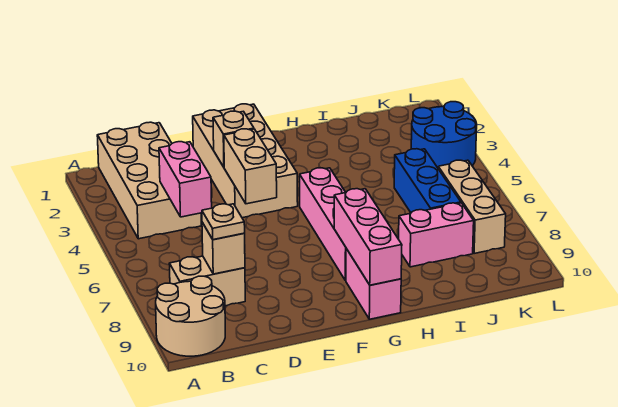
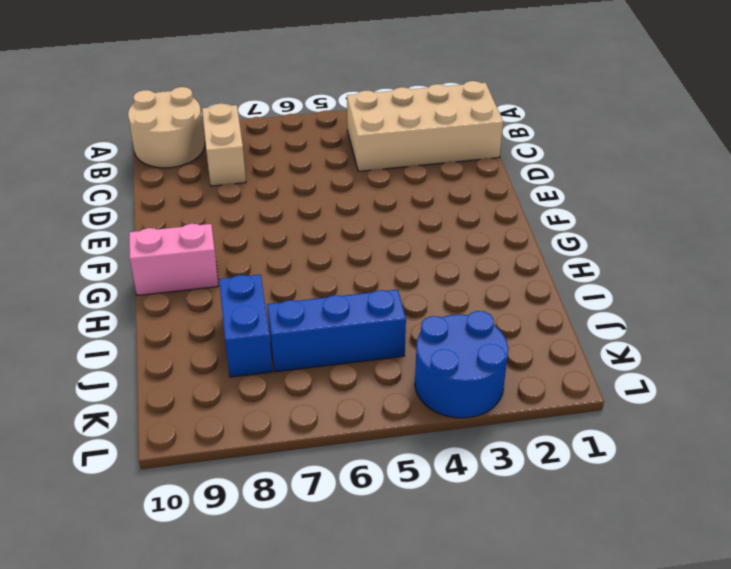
blue 1x2 brick [219,275,272,377] -> pink 1x2 brick [399,203,474,267]
none -> tan 2x4 brick [193,104,298,218]
none -> pink 1x4 brick [300,168,346,281]
none -> tan 1x3 brick [438,160,506,253]

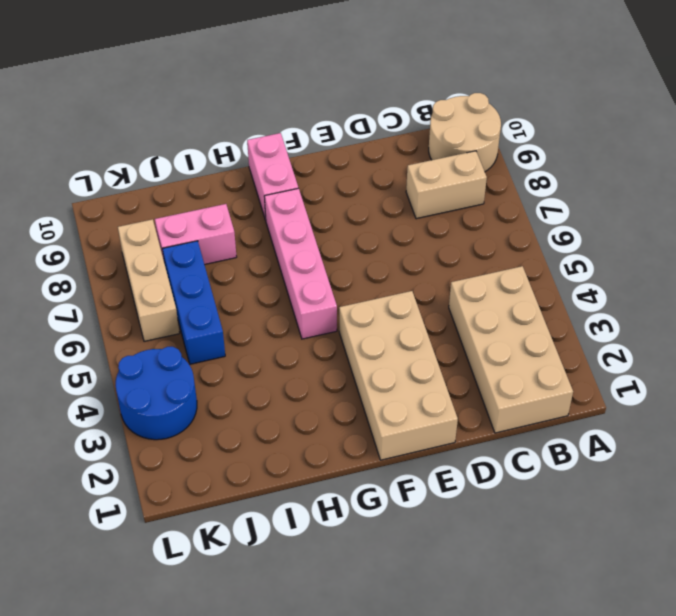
none -> pink 1x2 brick [159,142,212,217]
none -> tan 1x1 brick [202,222,245,274]
none -> tan 1x1 brick [213,111,254,167]

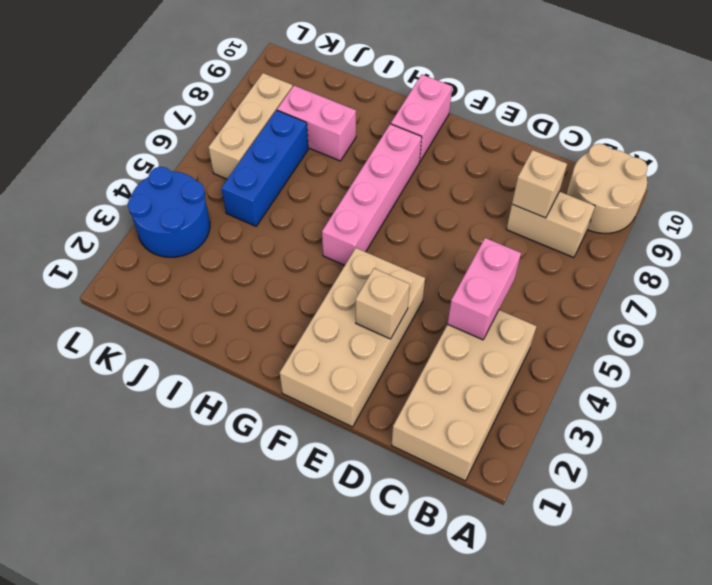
none -> tan 1x2 brick [224,129,277,204]
none -> pink 1x3 brick [334,189,402,285]
none -> tan 1x1 plate [202,204,245,240]

